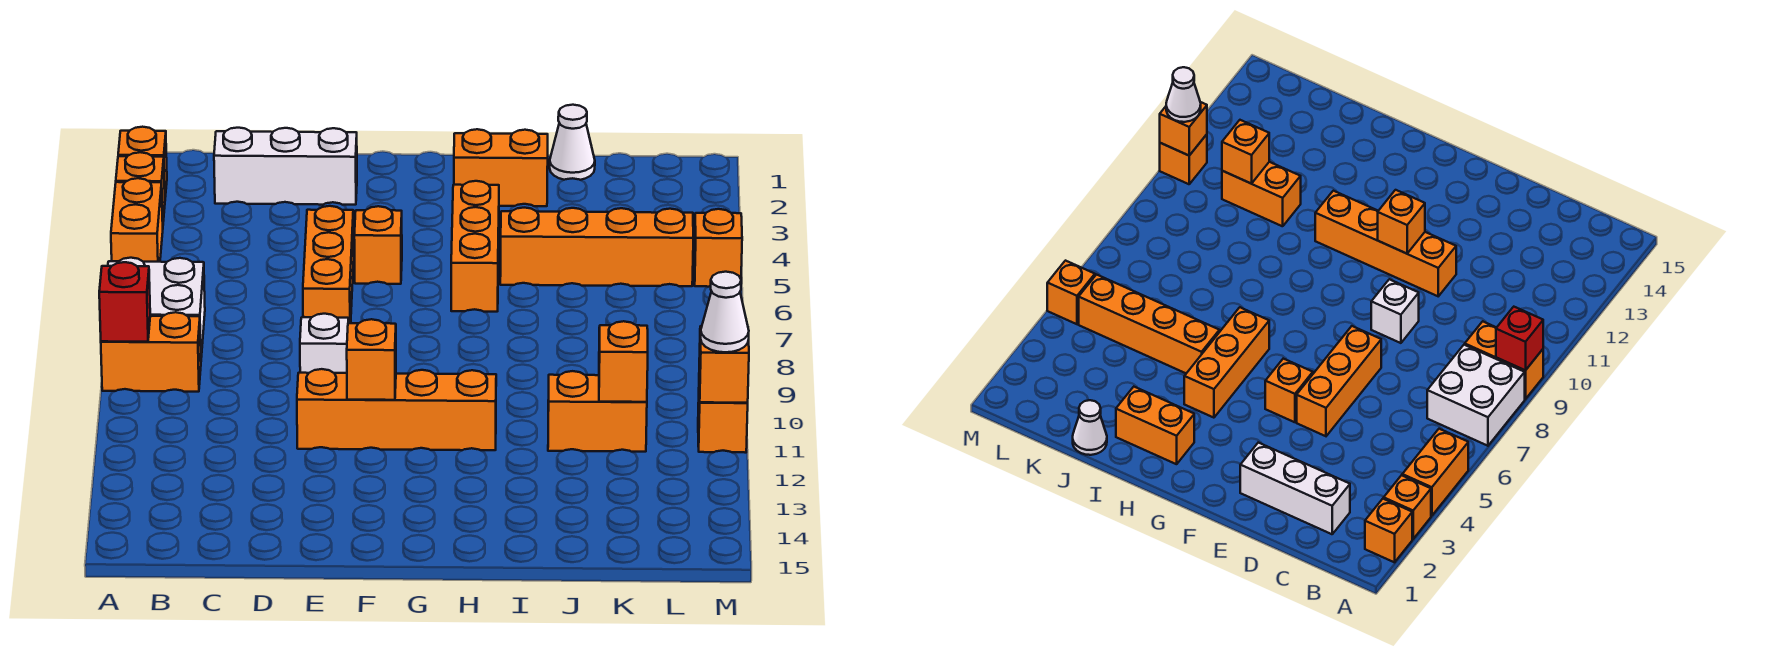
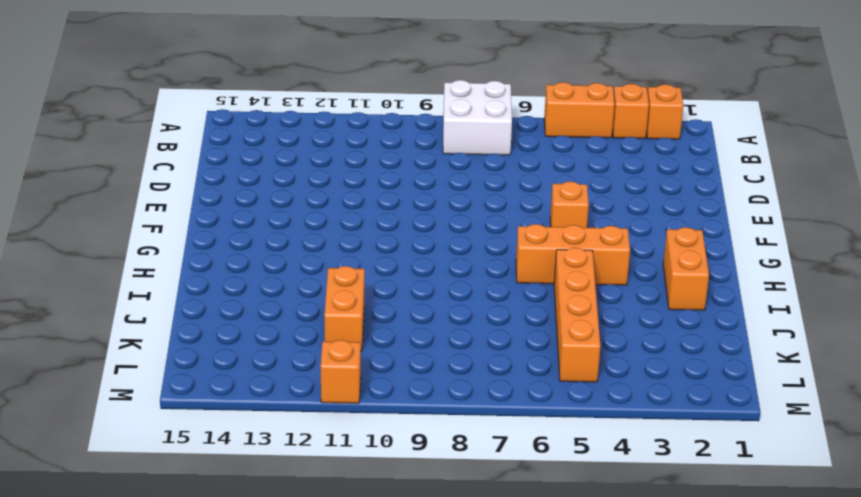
none -> orange 1x2 brick [101,312,201,392]
none -> white 1x3 brick [214,128,357,205]
none -> orange 1x3 brick [303,206,354,323]

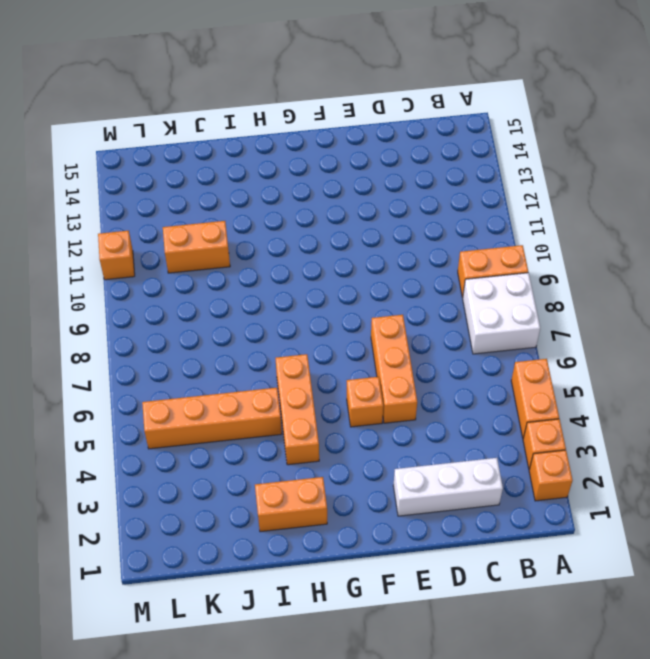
none -> white 1x1 brick [300,314,348,373]
none -> orange 1x4 brick [297,369,496,450]
none -> white 1x1 cone [550,105,595,180]

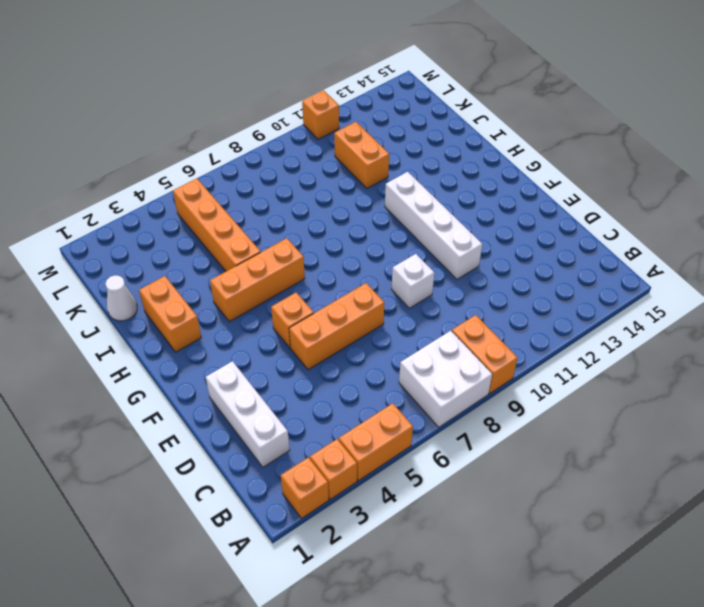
white 1x4 brick [385,172,482,279] -> orange 1x4 brick [297,369,496,450]
none -> orange 1x1 brick [694,209,742,287]
none -> red 1x1 brick [99,262,150,342]
none -> orange 1x1 brick [347,319,396,400]

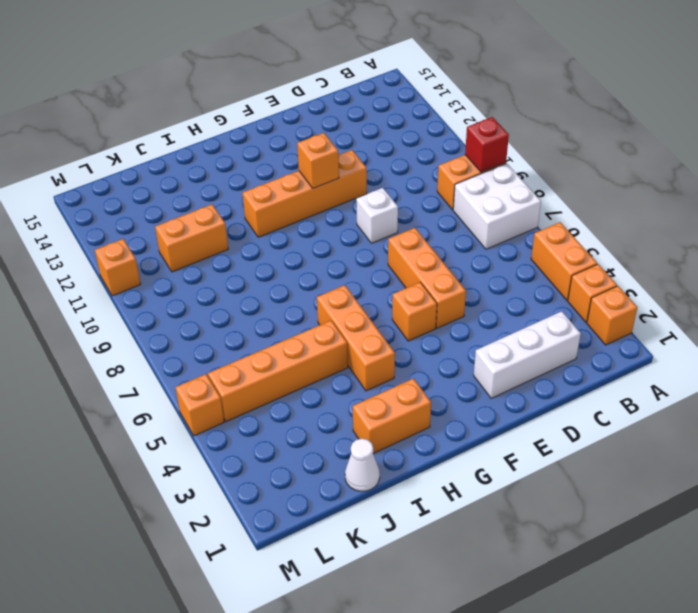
none -> orange 1x1 brick [599,321,648,402]
none -> orange 1x1 brick [699,326,749,403]
none -> white 1x1 cone [701,272,749,352]

